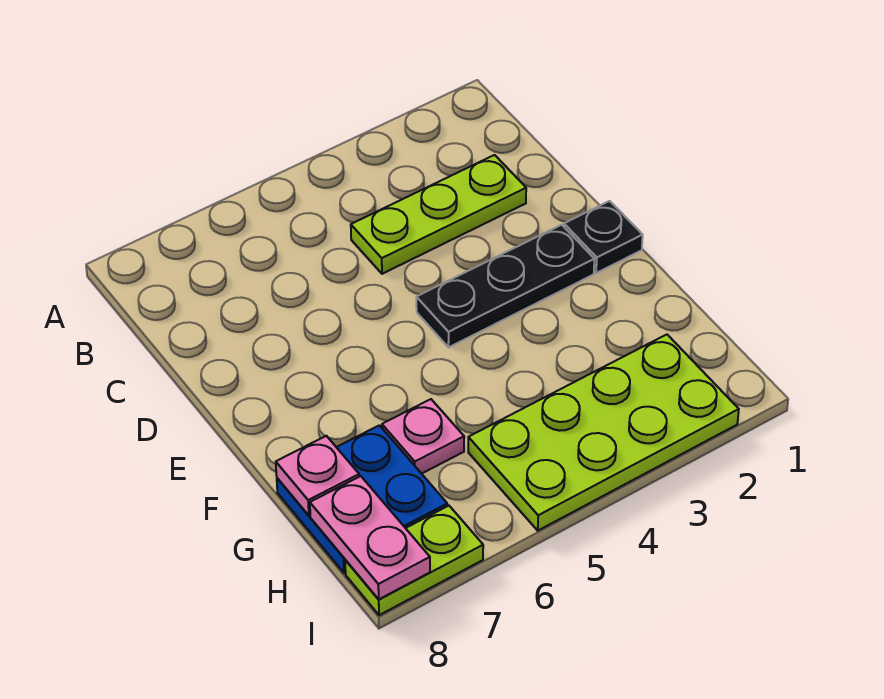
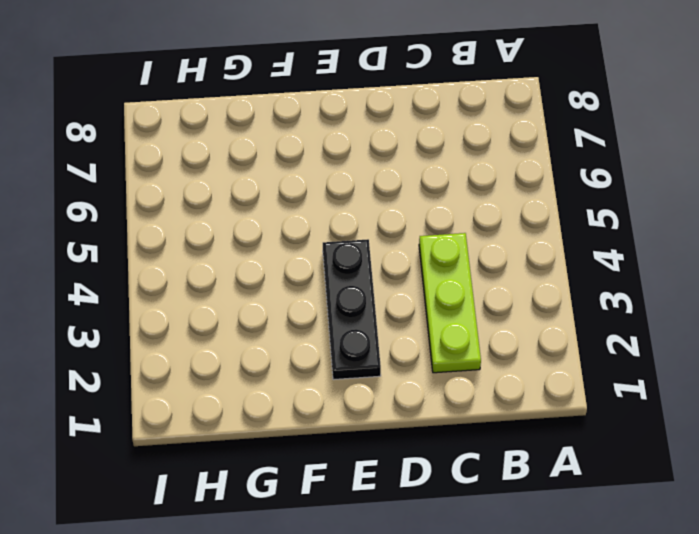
none -> black 1x1 plate [564,201,643,273]
none -> pink 1x1 plate [382,399,464,474]

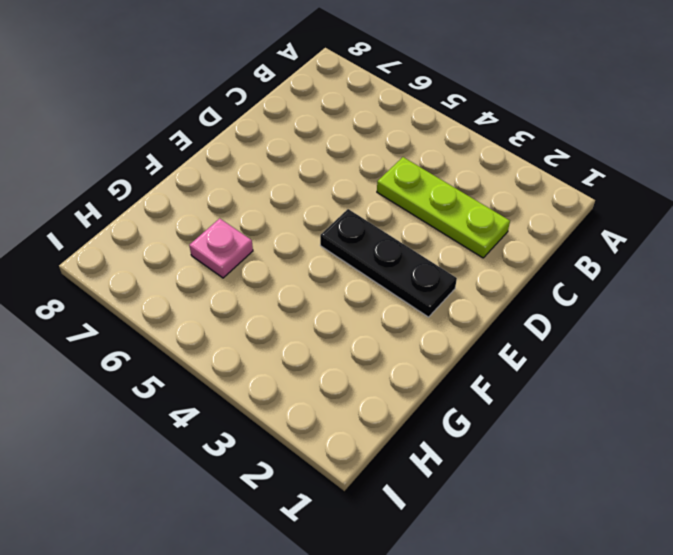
none -> black 1x1 plate [564,201,643,273]
none -> blue 2x2 plate [277,425,447,573]

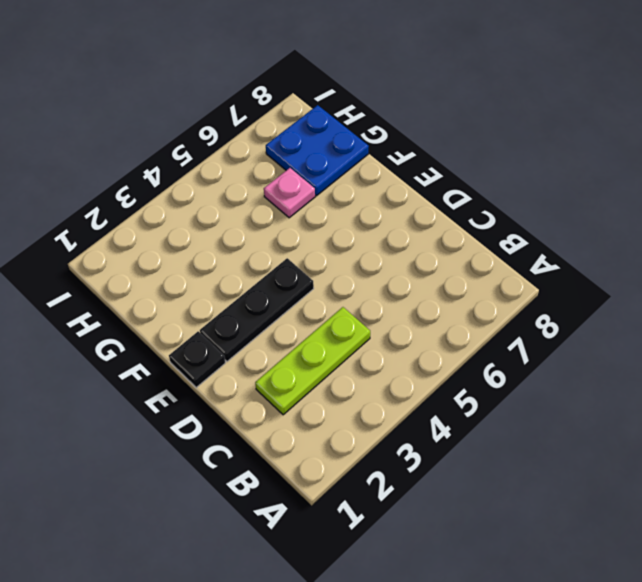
none -> lime 2x4 plate [468,335,739,531]
none -> lime 1x2 plate [345,506,483,615]

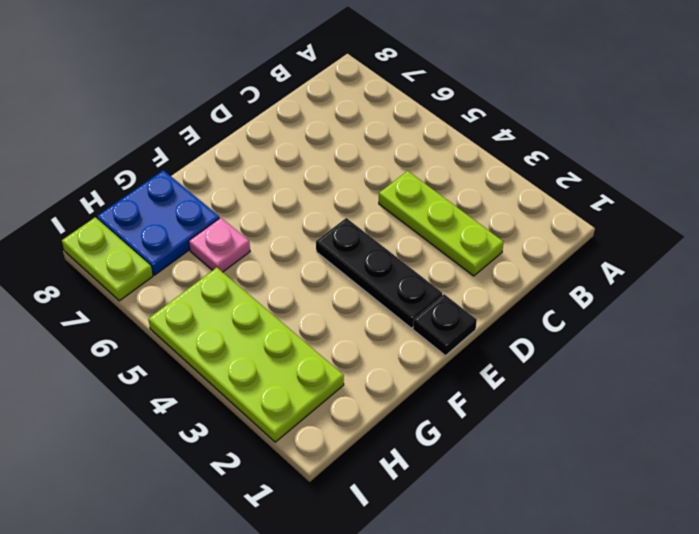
none -> pink 1x1 plate [276,436,359,516]
none -> pink 1x2 plate [310,476,430,599]

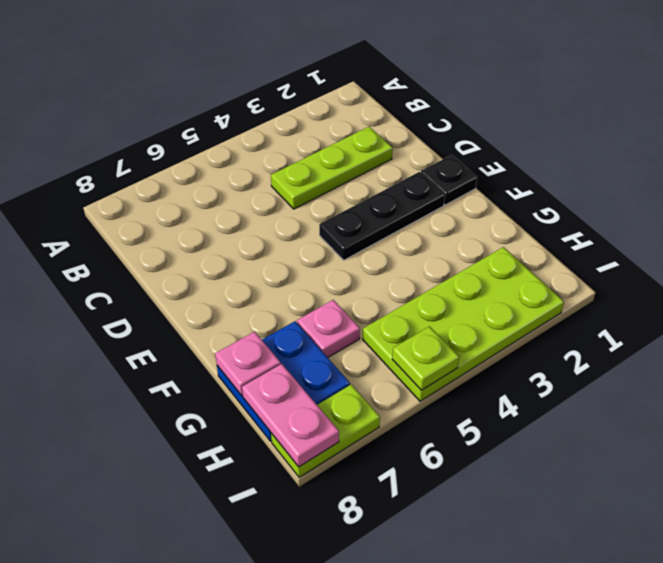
lime 1x1 plate [392,326,459,390] -> none

